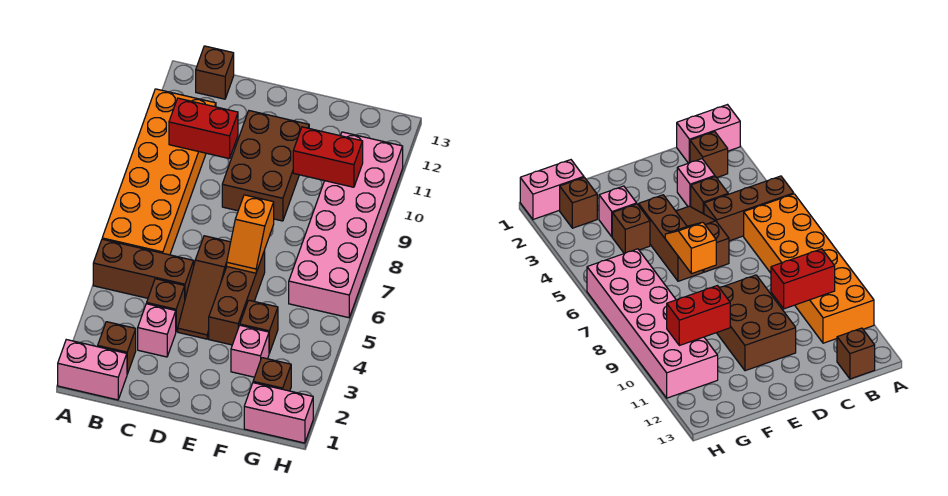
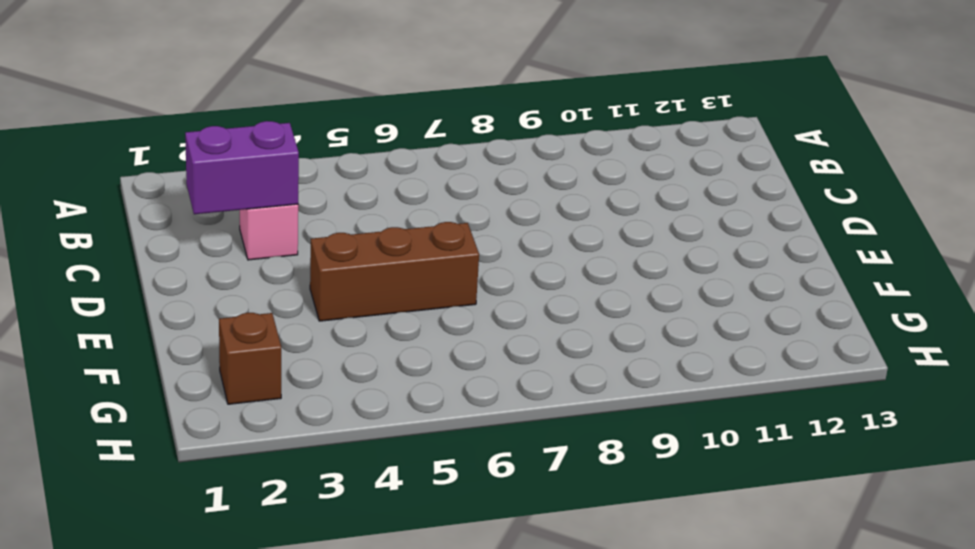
purple 1x2 brick [185,121,299,214] -> none
none -> pink 1x2 brick [58,340,127,400]
none -> brown 1x3 brick [93,239,194,298]
none -> orange 2x6 brick [102,89,216,255]

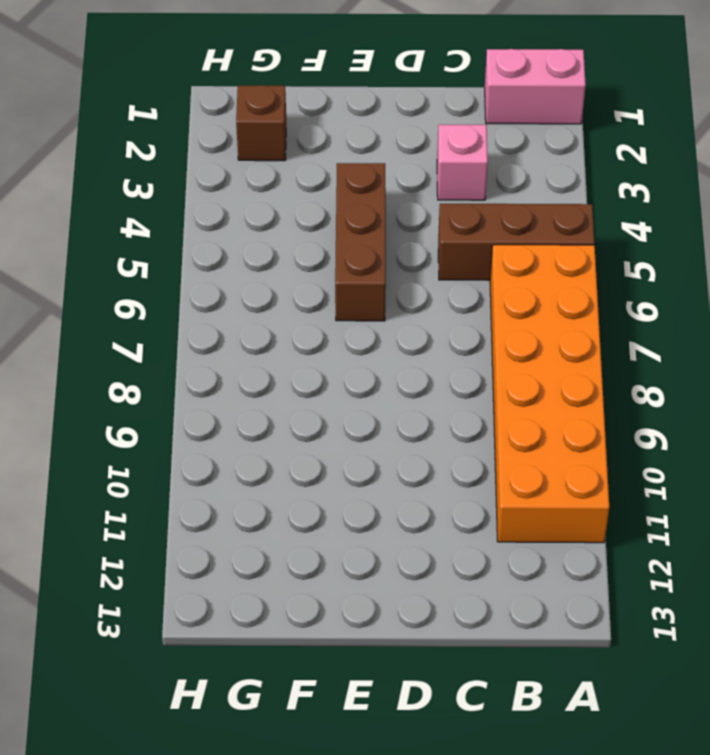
none -> brown 1x1 brick [98,322,136,374]
none -> brown 1x1 brick [196,46,234,99]
none -> brown 1x1 brick [147,279,185,331]

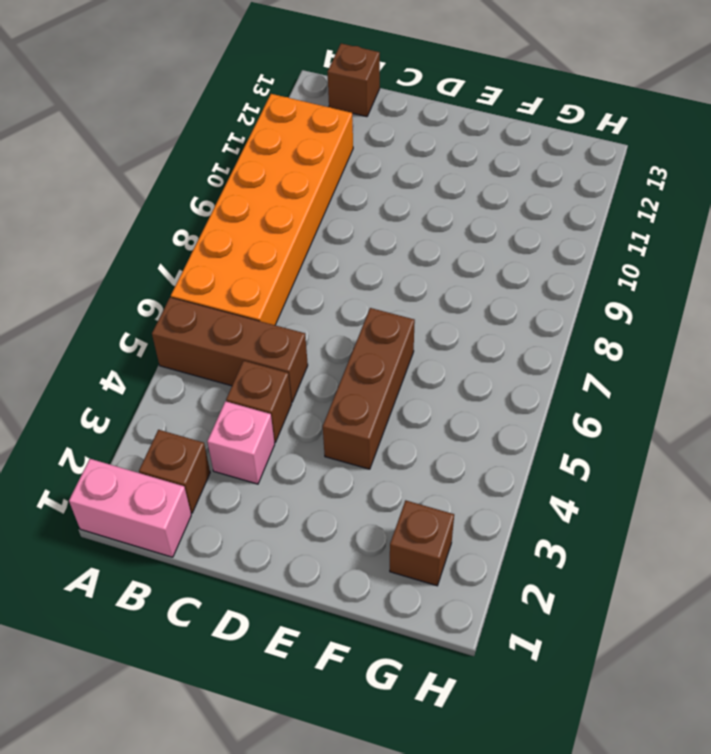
none -> brown 1x3 slope [178,236,231,339]
none -> brown 2x3 brick [222,111,309,221]
none -> pink 1x1 brick [231,325,269,377]

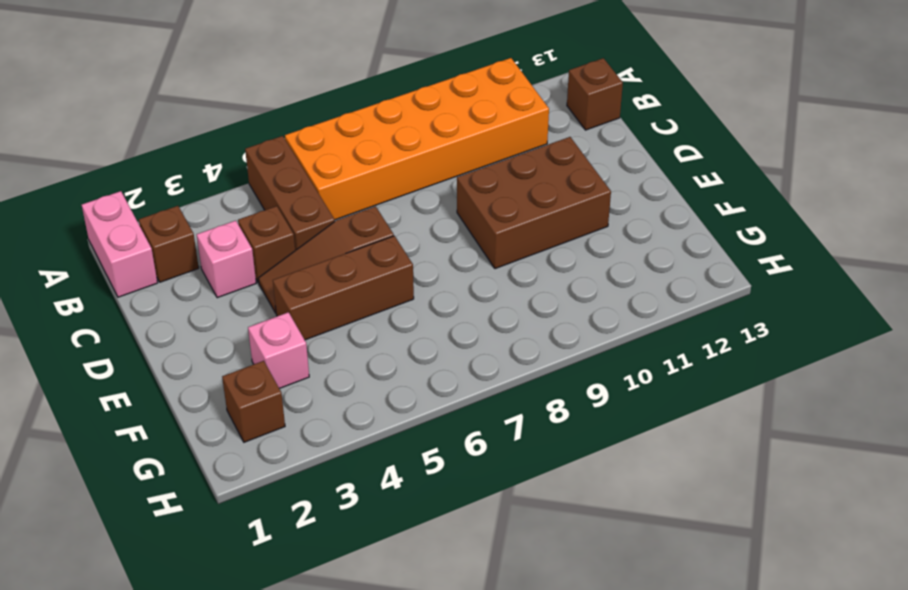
none -> brown 1x1 brick [240,300,278,353]
none -> pink 1x2 brick [244,383,313,443]
none -> pink 2x6 brick [289,132,403,318]

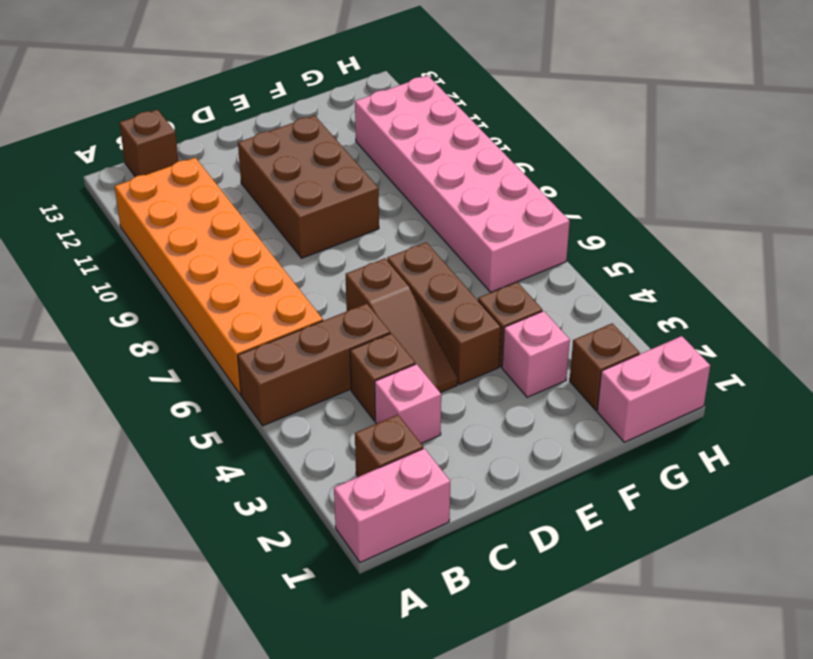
none -> red 1x2 brick [169,98,238,159]
none -> orange 1x2 slope [227,195,274,273]
none -> red 1x2 brick [293,127,363,187]

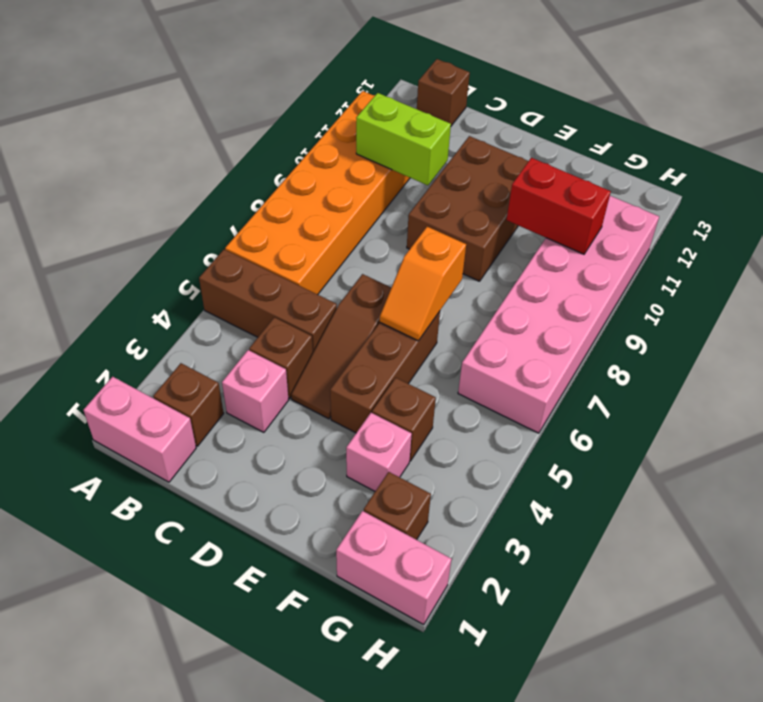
lime 1x2 brick [356,93,451,185] -> red 1x2 brick [169,98,238,159]

